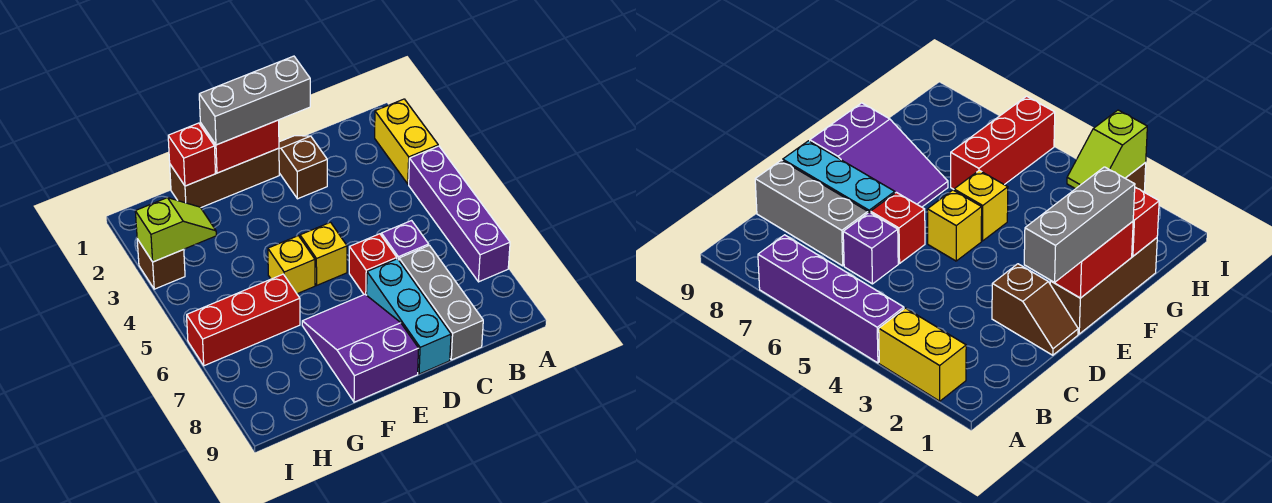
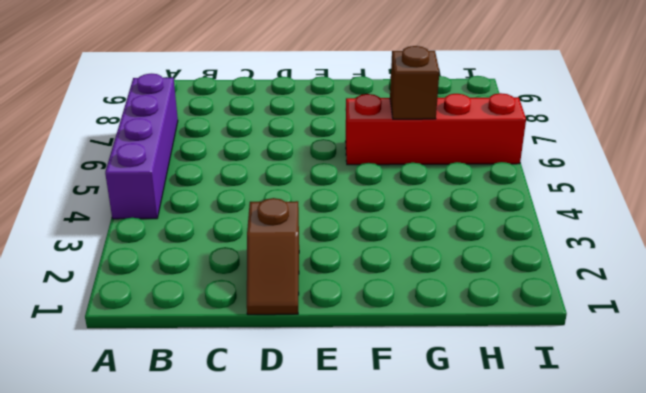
red 1x4 brick [345,93,526,165] -> red 1x3 brick [187,274,300,366]
brown 1x1 brick [390,46,439,119] -> brown 1x1 brick moved to [137,239,185,289]
none -> yellow 1x2 brick [375,99,438,184]
none -> purple 1x1 brick [381,221,429,260]
none -> grey 1x3 brick [399,245,483,360]

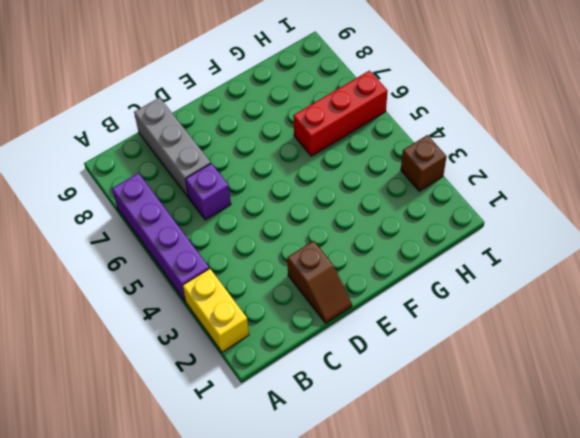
none -> red 1x1 brick [349,234,397,295]
none -> cyan 1x3 brick [367,259,451,374]
none -> brown 1x3 brick [170,148,279,207]

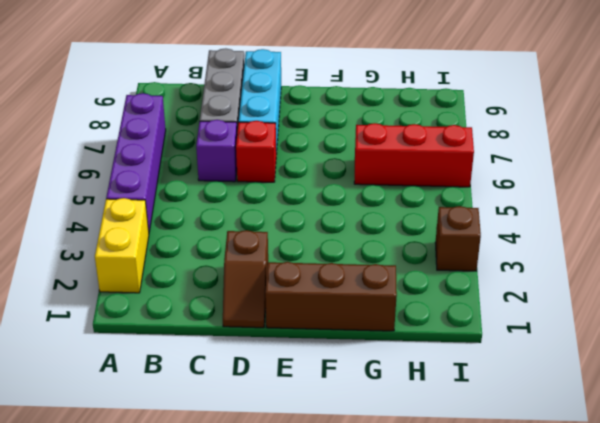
none -> yellow 1x1 brick [300,222,347,285]
none -> purple 2x3 slope [302,294,419,402]
none -> yellow 1x1 brick [268,236,315,294]

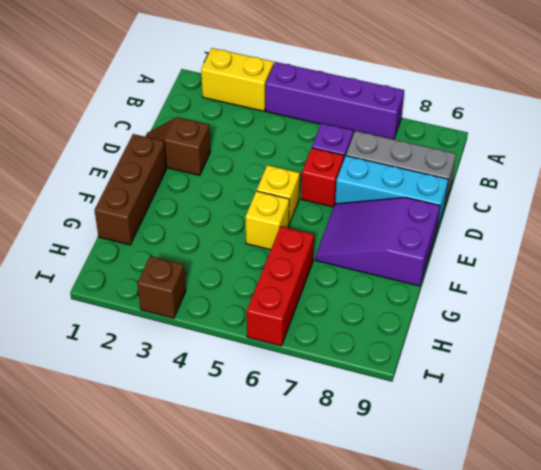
none -> red 1x2 brick [200,120,279,173]
none -> red 1x1 brick [168,123,215,186]
none -> lime 1x2 slope [135,198,216,262]

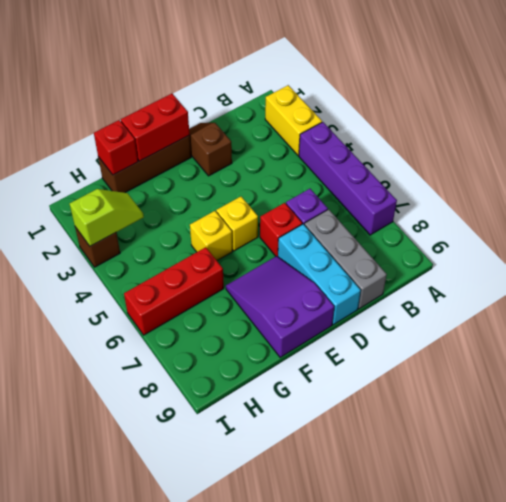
none -> grey 1x3 brick [199,56,310,145]

